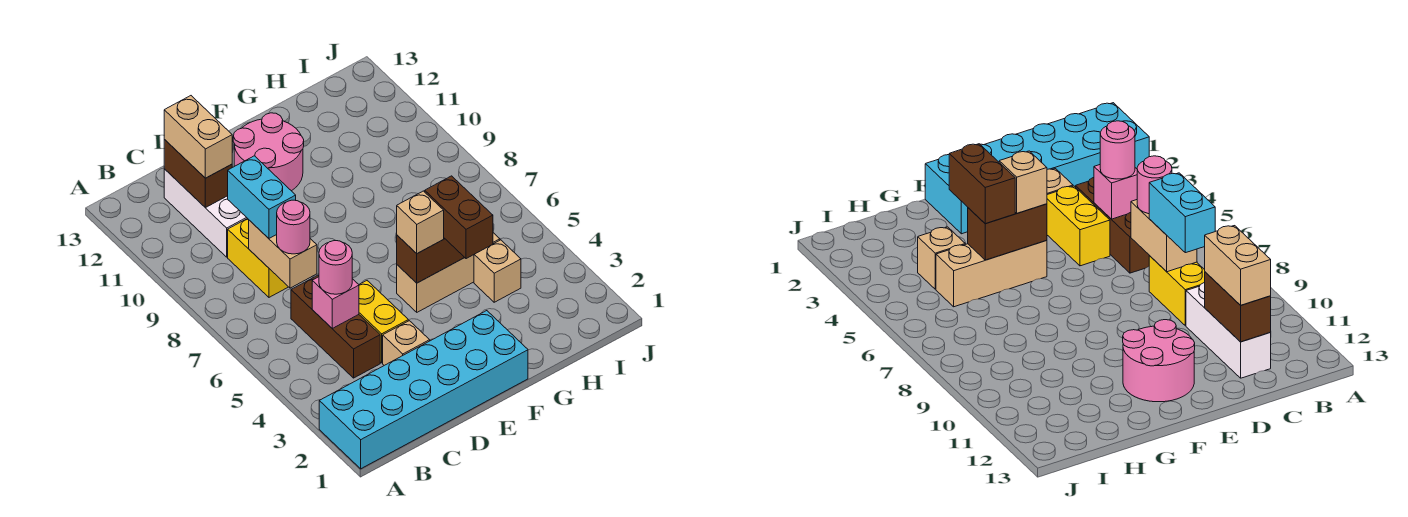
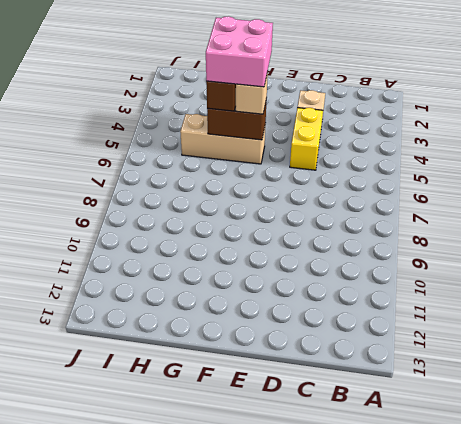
pink 2x2 brick [206,16,273,87] -> none
none -> cyan 2x6 brick [319,311,528,469]
none -> brown 1x3 brick [291,275,380,378]
none -> yellow 1x2 brick [228,218,288,297]

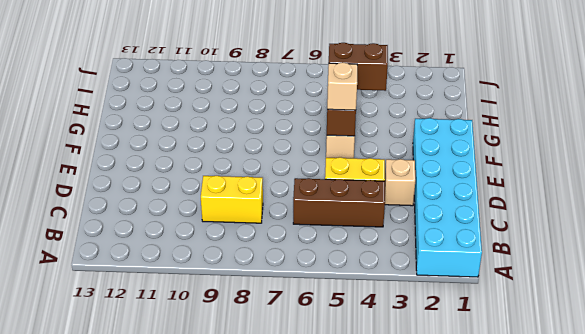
none -> white 1x3 brick [164,169,247,257]
none -> pink 2x2 round brick [233,113,304,191]
none -> tan 1x1 brick [474,240,521,302]

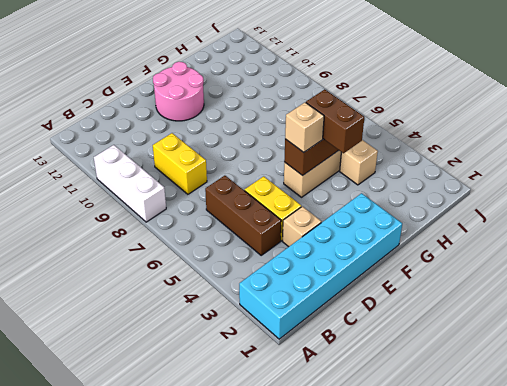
white 1x3 brick [94,145,166,222] -> white 1x3 brick moved to [164,169,247,257]
none -> pink 1x1 brick [312,277,359,328]
none -> tan 1x2 brick [249,220,317,288]
none -> brown 1x2 brick [164,139,232,208]

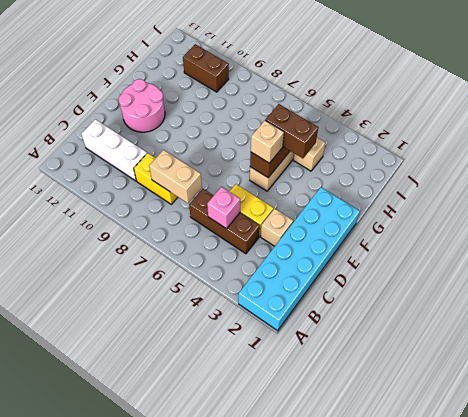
brown 1x2 brick [183,44,229,92] -> brown 1x2 brick moved to [164,139,232,208]
none -> pink 1x1 round brick [319,241,352,294]
none -> pink 1x1 round brick [277,200,310,254]
none -> cyan 1x2 brick [228,156,296,238]

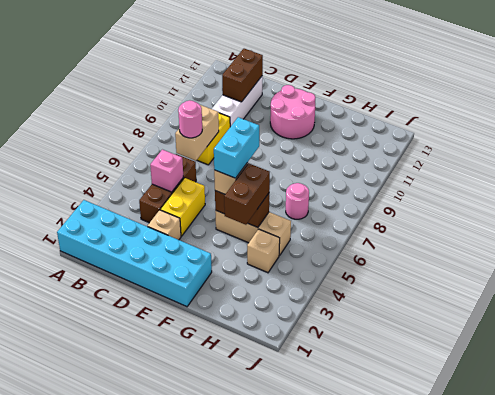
cyan 1x2 brick [214,117,259,178] -> cyan 1x2 brick moved to [228,156,296,238]
pink 1x1 round brick [286,183,309,219] -> pink 1x1 round brick moved to [319,241,352,294]
none -> tan 1x2 brick [164,96,232,178]

